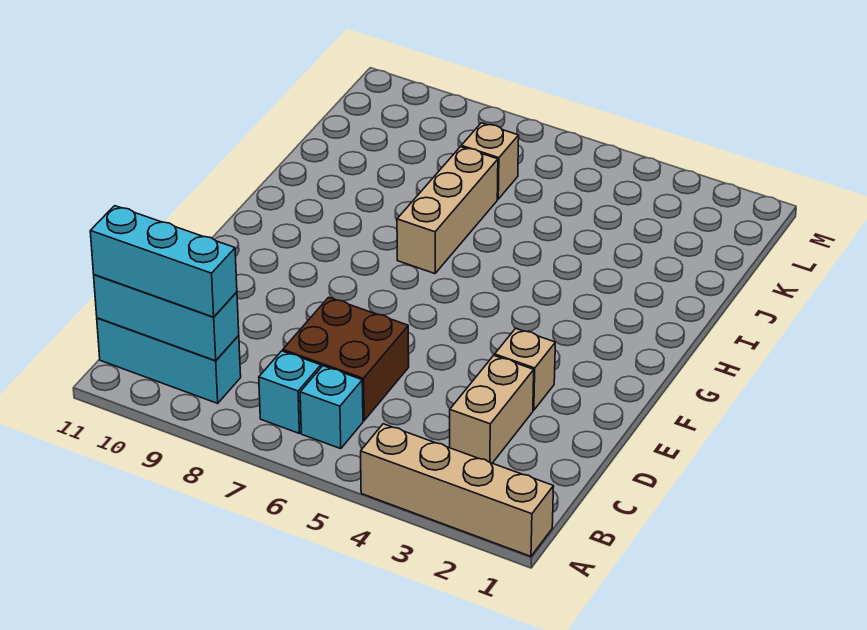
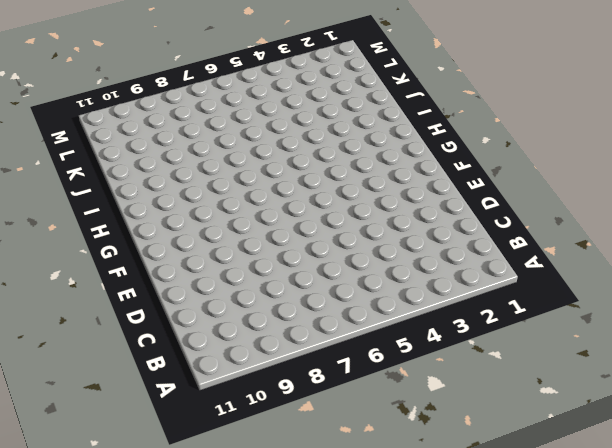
none -> tan 1x4 brick [361,424,554,556]
none -> cyan 1x1 brick [300,366,363,449]

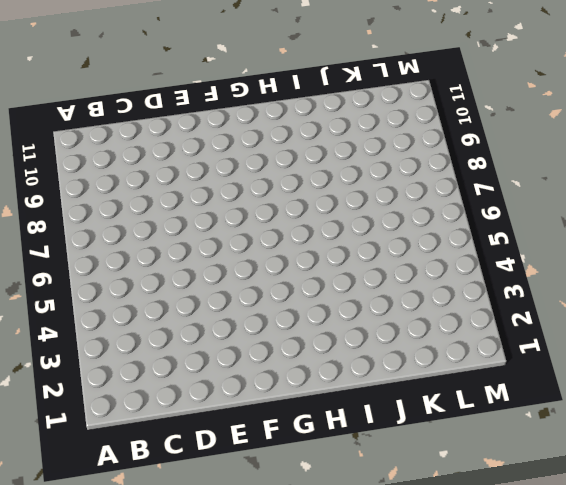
none -> tan 1x4 brick [361,424,554,556]
none -> cyan 1x1 brick [300,366,363,449]

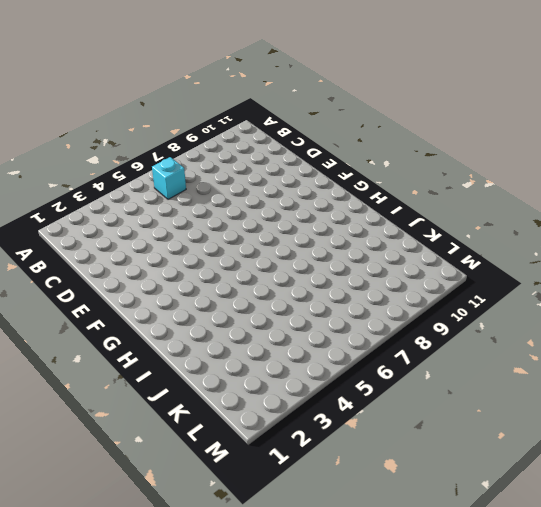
none -> tan 1x4 brick [361,424,554,556]
none -> cyan 1x1 brick [259,351,321,433]

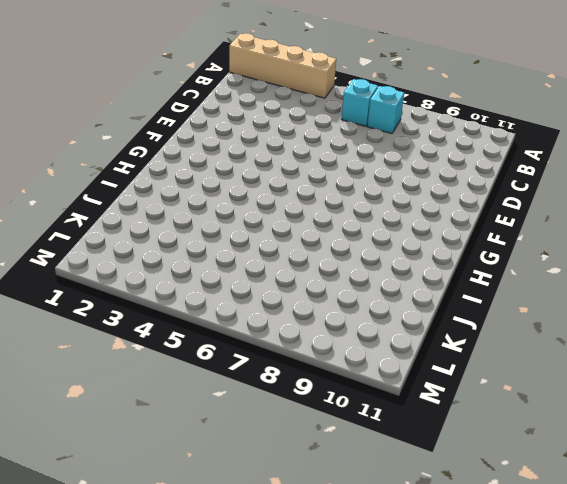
none -> cyan 1x3 brick [97,318,241,403]
none -> tan 1x2 brick [450,356,534,463]

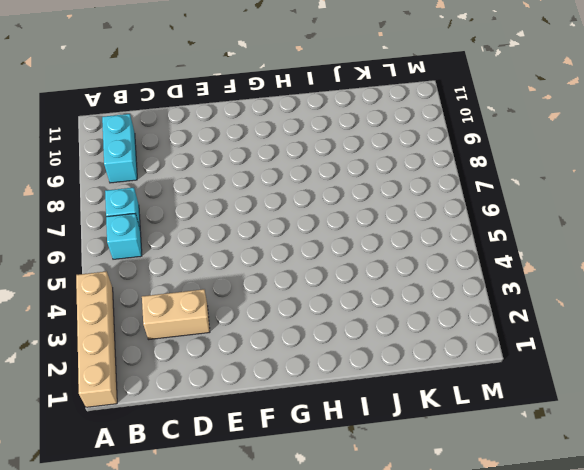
cyan 1x2 brick [102,114,137,183] -> cyan 1x3 brick [97,318,241,403]
none -> brown 2x2 brick [283,297,409,421]
none -> tan 1x1 brick [495,328,555,410]

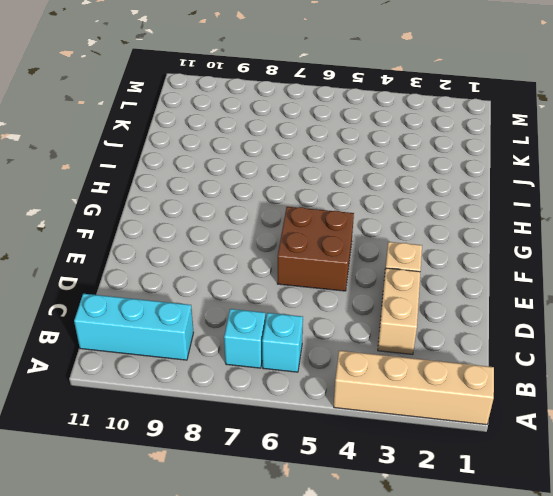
brown 2x2 brick [277,207,354,291] -> brown 2x2 brick moved to [283,297,409,421]
none -> tan 1x3 brick [397,147,498,274]
none -> tan 1x1 brick [461,123,519,199]

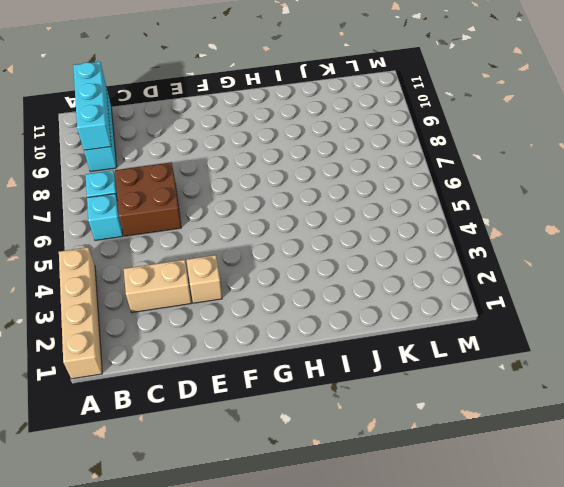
none -> tan 1x3 brick [397,147,498,274]
none -> tan 1x1 brick [461,123,519,199]

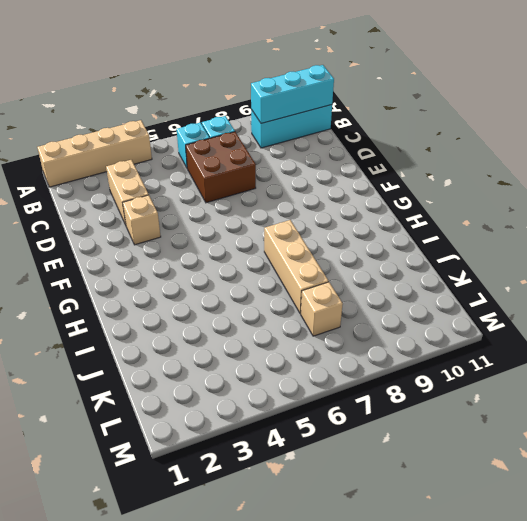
none -> cyan 1x3 brick [90,206,237,317]

